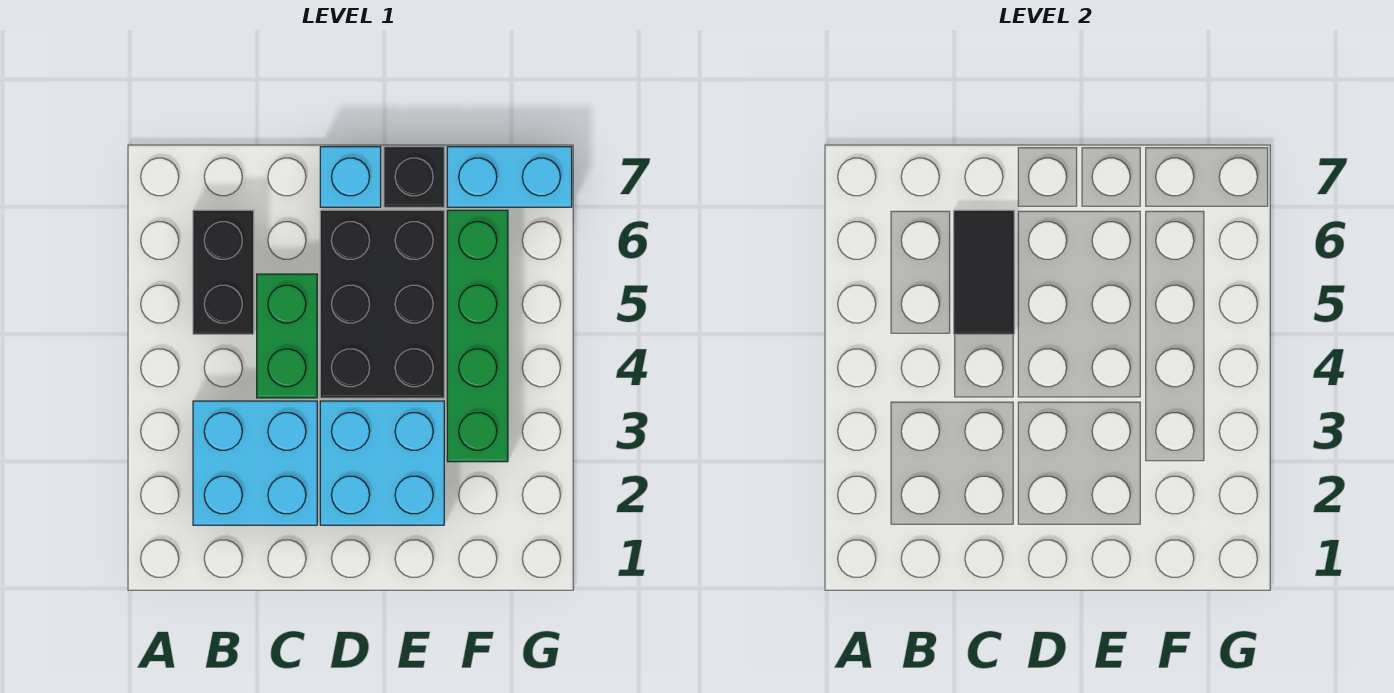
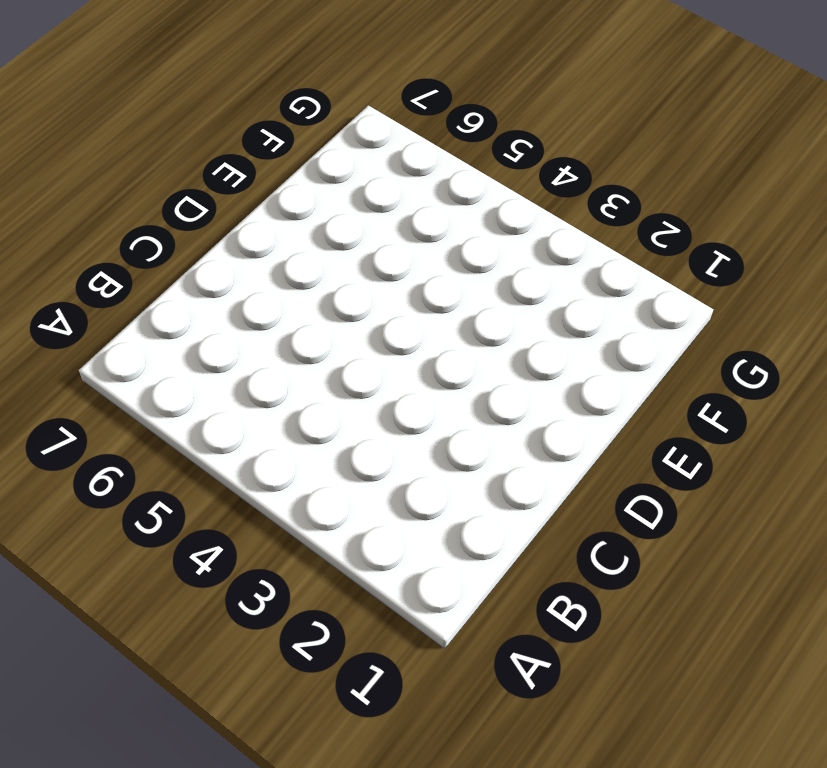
none -> cyan 2x2 brick [193,401,317,525]
none -> black 1x2 brick [193,210,254,334]

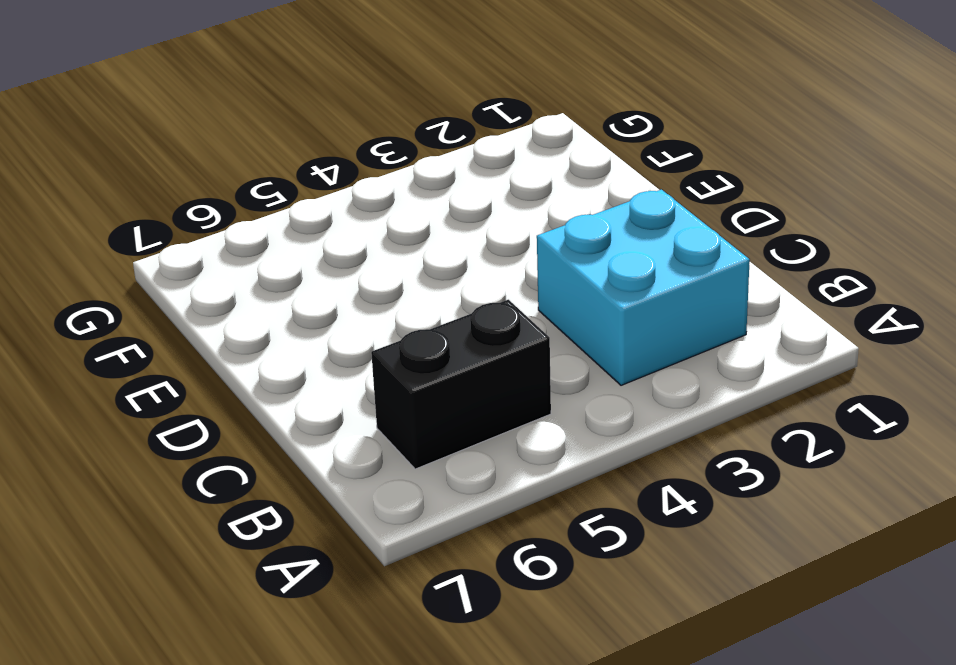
none -> green 1x2 brick [257,274,317,398]
none -> cyan 2x2 brick [320,401,444,525]

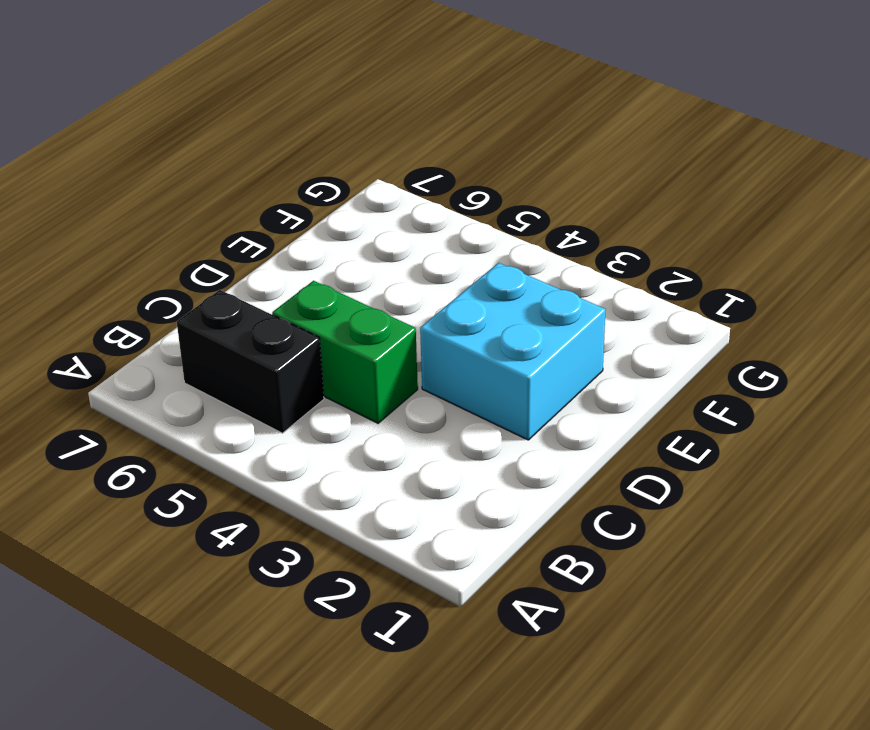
none -> cyan 2x2 brick [193,401,317,525]
none -> black 2x3 brick [320,210,444,398]

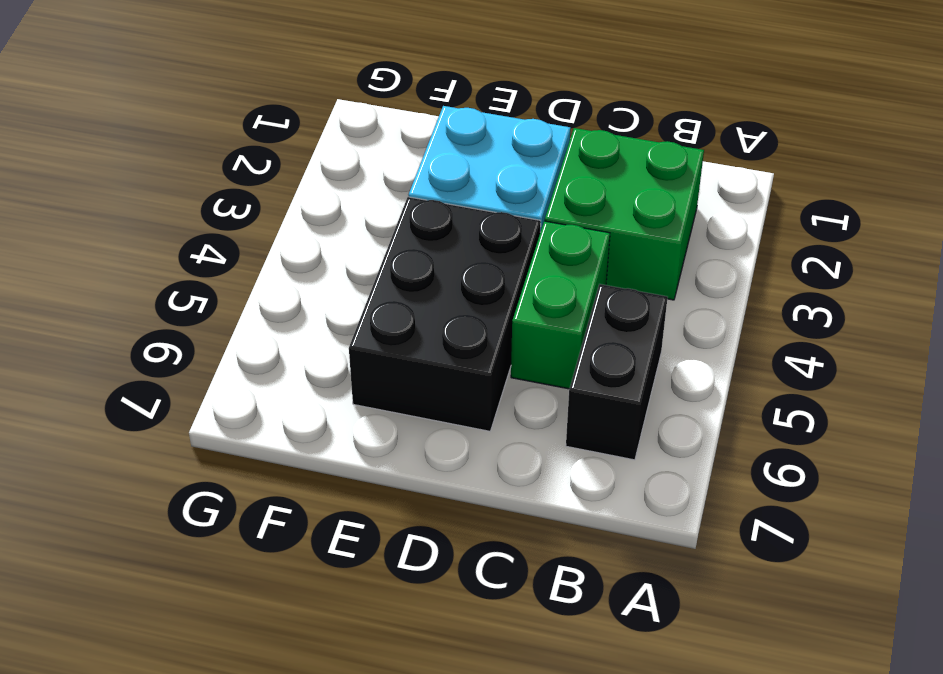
green 2x2 brick [545,128,704,300] -> cyan 2x2 brick [193,401,317,525]
none -> cyan 1x1 brick [320,147,381,207]
none -> black 1x1 brick [384,147,444,207]

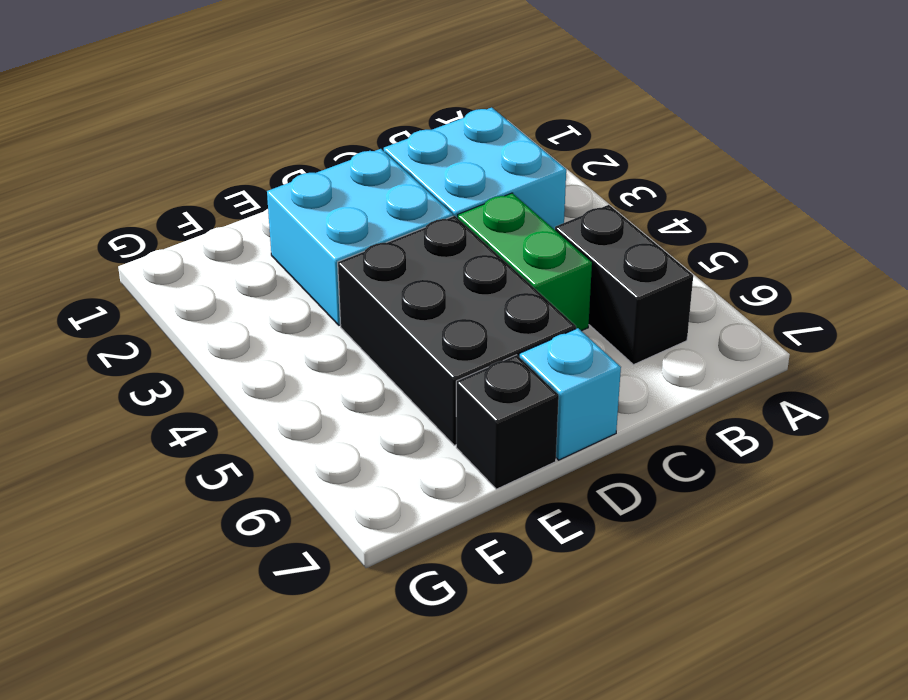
none -> green 1x4 brick [447,210,508,462]
none -> cyan 1x2 brick [447,147,572,207]

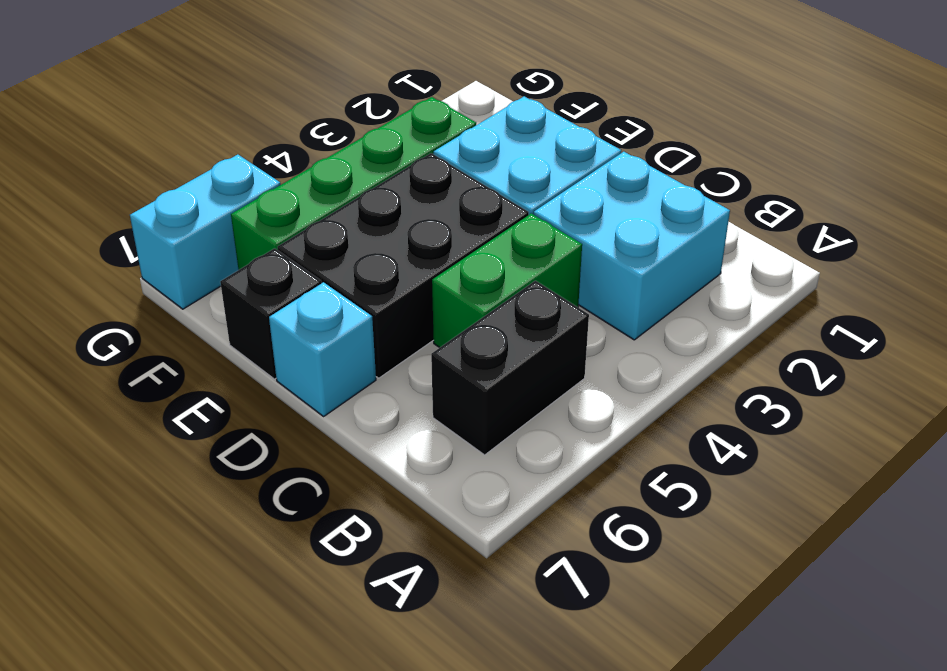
cyan 1x2 brick [130,155,281,309] -> cyan 1x2 brick turned to [447,147,572,207]
none -> black 1x2 tile [954,210,1014,334]

